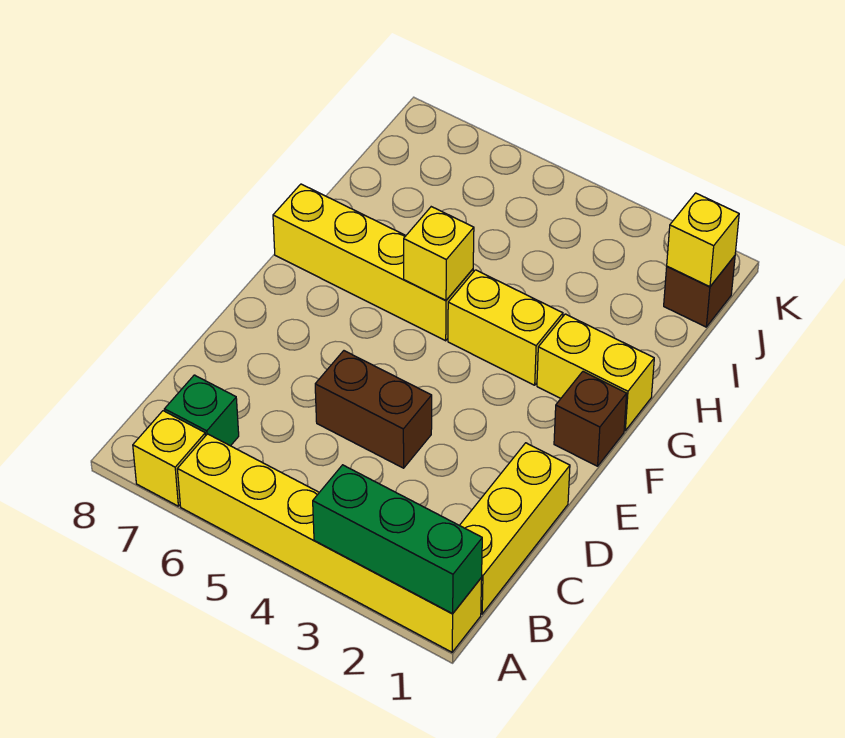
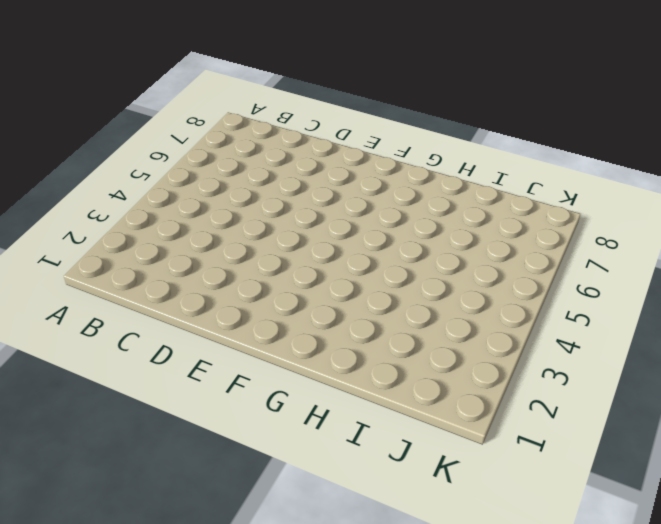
none -> yellow 1x6 brick [177,434,482,652]
none -> yellow 1x1 brick [133,411,205,506]
none -> yellow 1x3 brick [460,443,570,614]

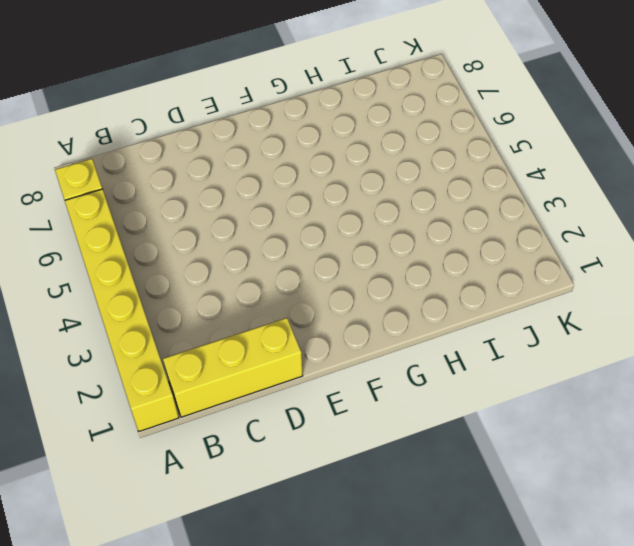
none -> green 1x1 brick [164,375,239,446]
none -> brown 1x2 brick [315,351,432,468]
none -> brown 1x1 brick [554,372,627,466]

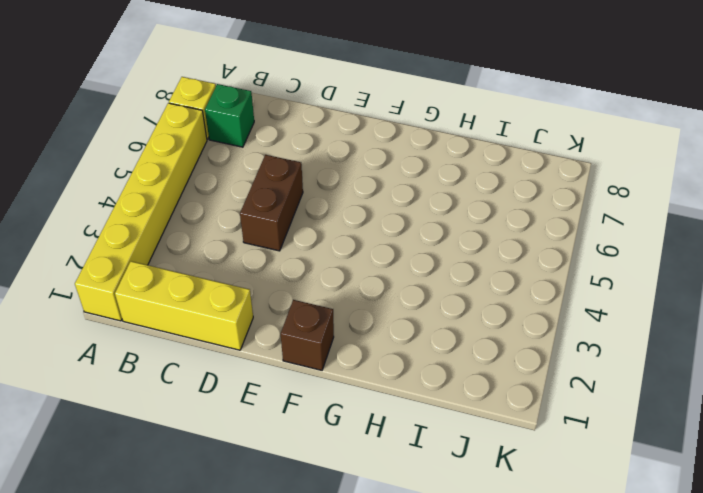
none -> yellow 1x2 brick [537,314,654,431]
none -> yellow 1x2 brick [448,270,563,385]
none -> yellow 1x4 brick [273,184,473,341]

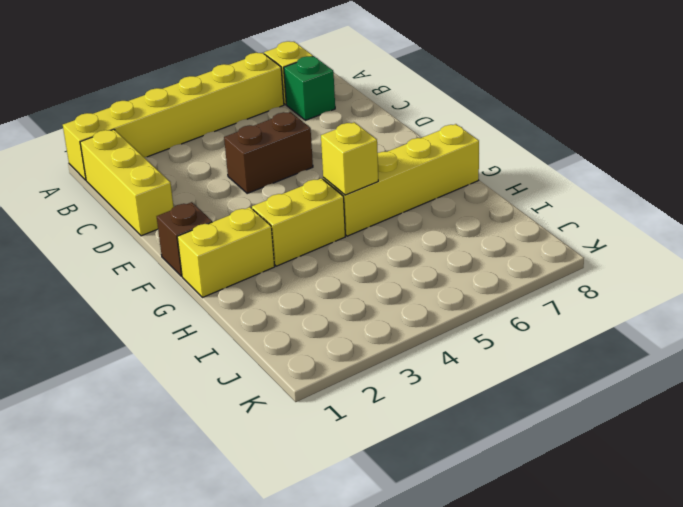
none -> brown 1x1 brick [664,256,735,327]
none -> green 1x3 brick [313,465,482,614]
none -> yellow 1x1 brick [667,193,739,287]

